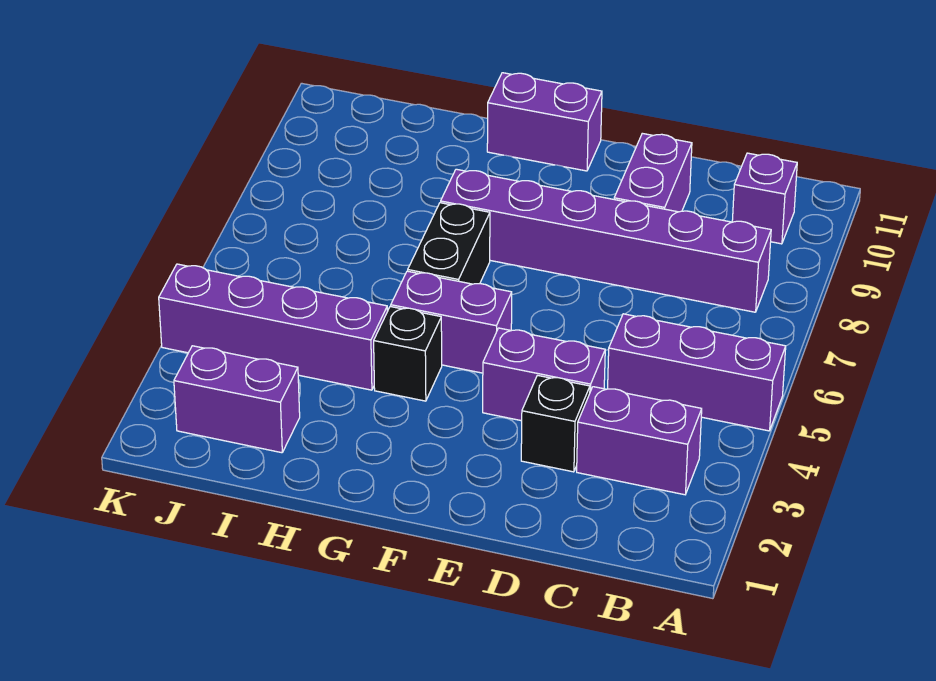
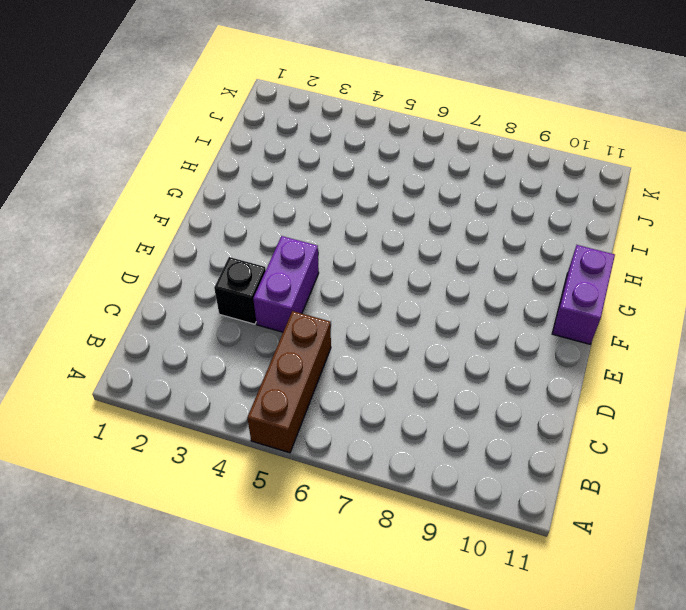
brown 1x3 brick [247,311,331,453] -> purple 1x3 brick [608,314,786,431]
none -> purple 1x2 brick [577,387,702,495]
none -> purple 1x6 brick [441,169,771,312]
none -> purple 1x1 brick [732,153,797,244]

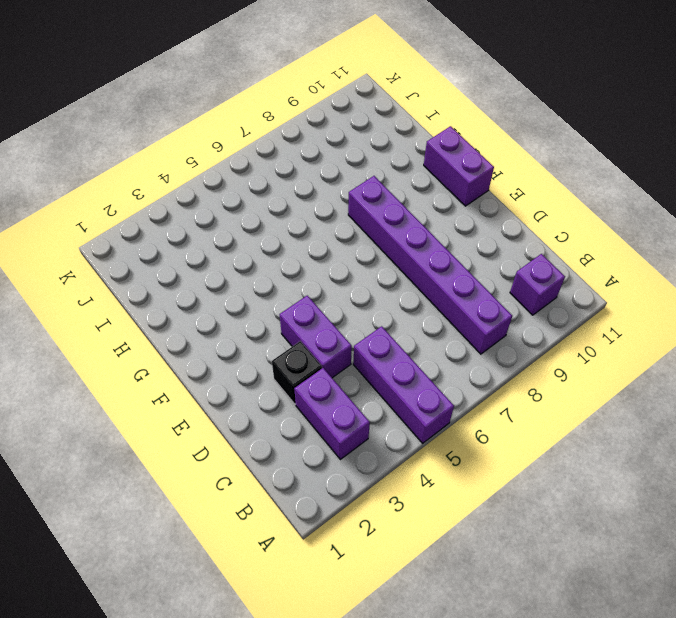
none -> purple 1x2 brick [614,133,692,212]
none -> purple 1x2 brick [391,271,512,373]
none -> black 1x1 brick [374,306,442,401]

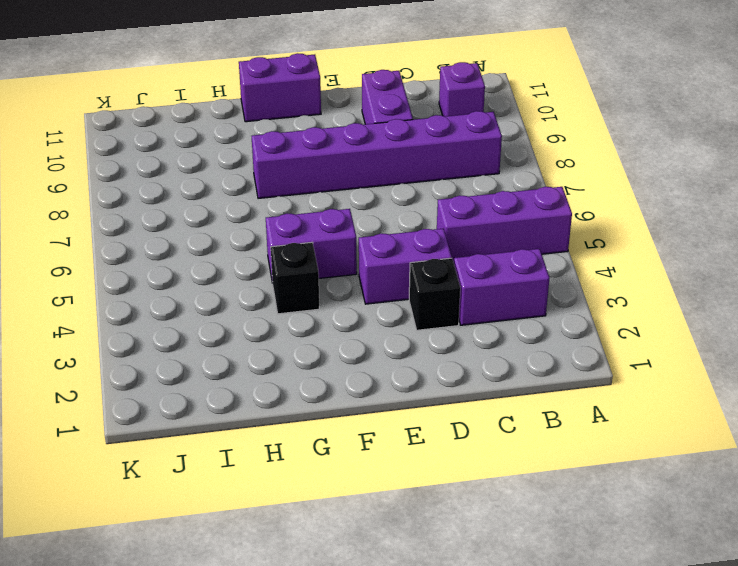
none -> black 1x2 brick [408,203,490,284]
none -> purple 1x4 brick [159,264,387,390]
none -> purple 1x2 brick [174,346,300,453]

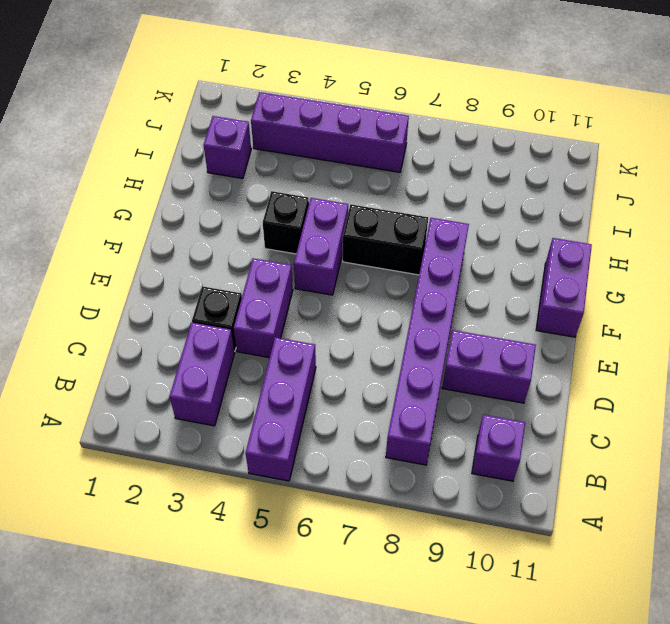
purple 1x1 brick [203,116,251,178] -> purple 1x2 brick [174,346,300,453]
purple 1x4 brick [251,92,409,172] -> purple 1x4 brick turned to [159,264,387,390]

